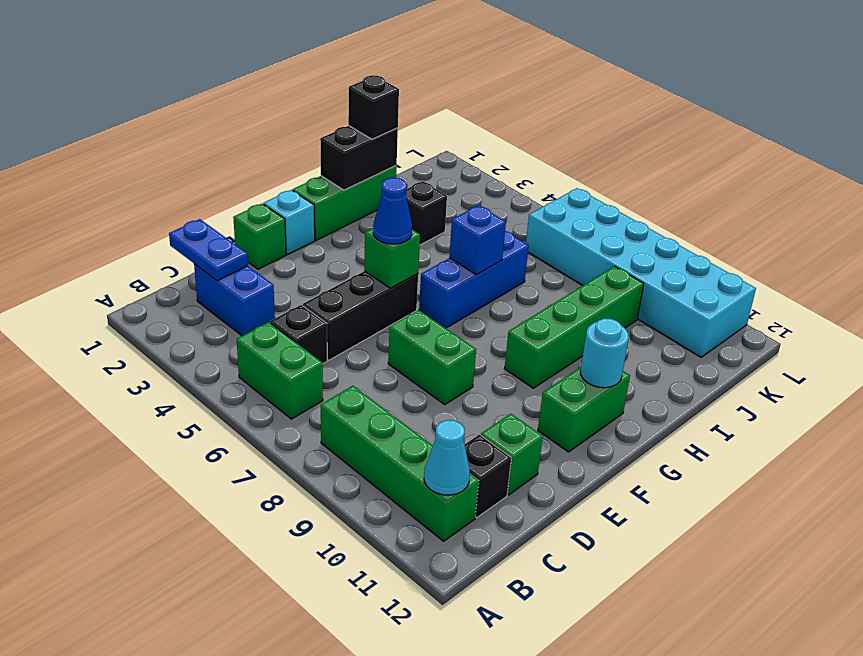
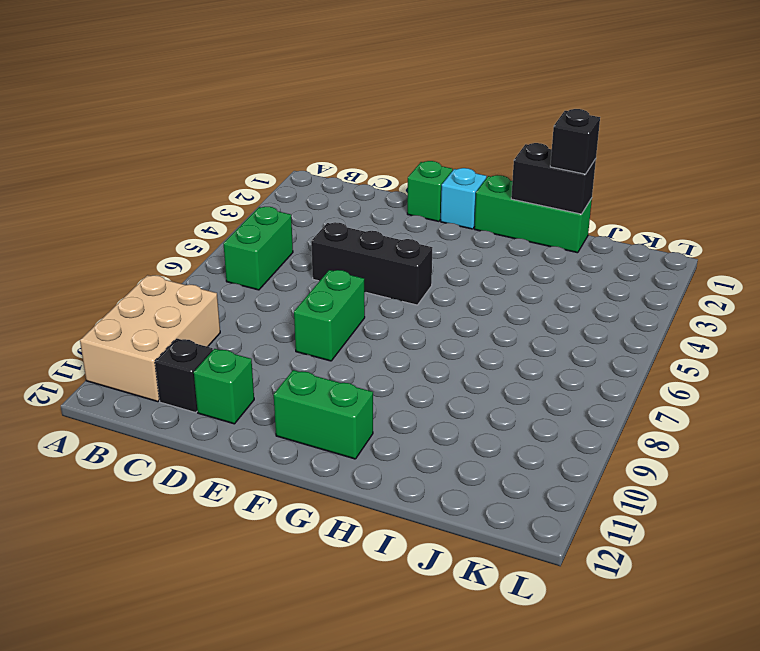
tan 2x3 brick [80,275,220,402] -> green 1x4 brick [321,386,479,541]
none -> blue 1x2 brick [194,264,275,336]
none -> black 1x1 brick [270,305,327,364]
none -> blue 1x3 brick [419,231,529,328]

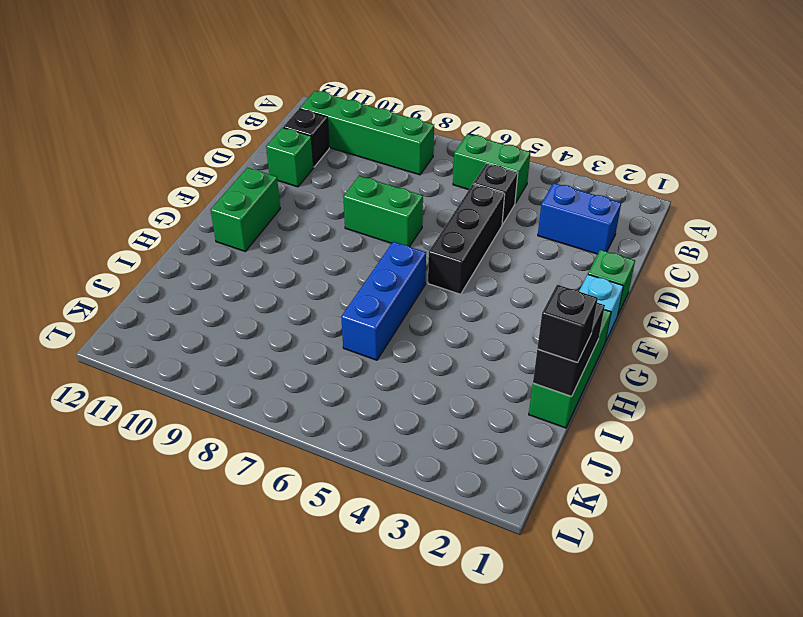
none -> green 1x4 brick [504,266,644,388]
none -> black 1x1 brick [406,181,447,245]
none -> cyan 2x6 brick [526,188,756,357]

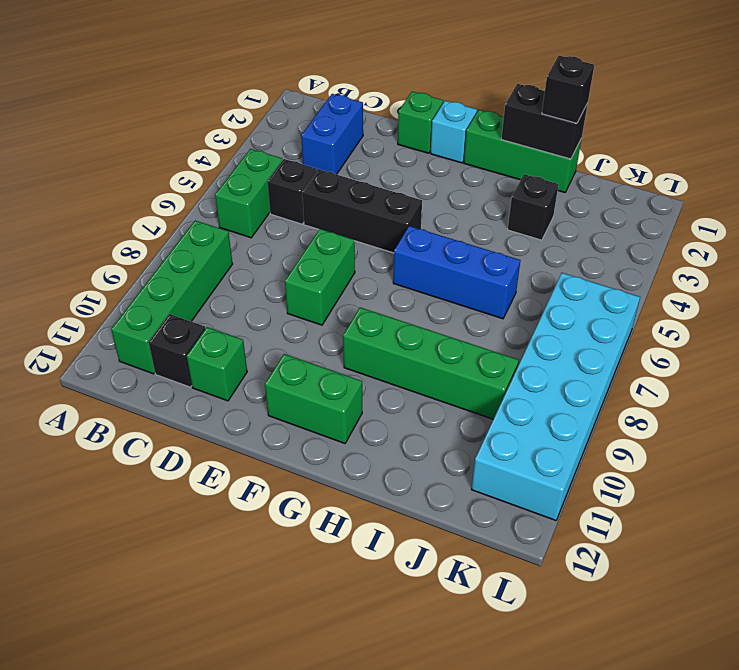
none -> cyan 1x1 cone [424,420,470,495]
none -> blue 1x2 plate [169,219,248,281]
none -> green 1x1 brick [364,228,420,288]

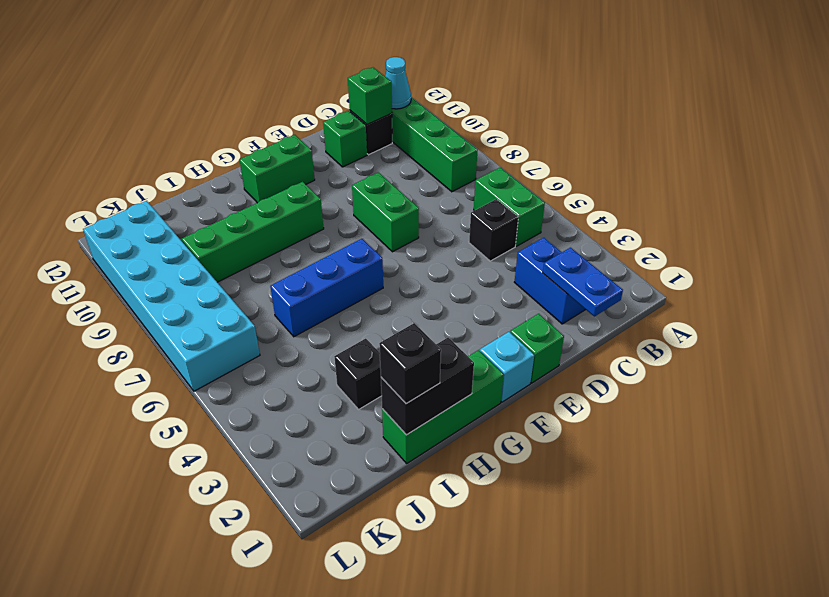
green 1x1 brick [348,67,392,125] -> green 1x1 brick moved to [364,228,420,288]
none -> black 1x3 brick [303,271,418,360]
none -> cyan 1x1 round brick [580,318,629,388]
none -> blue 1x1 brick [449,205,506,275]

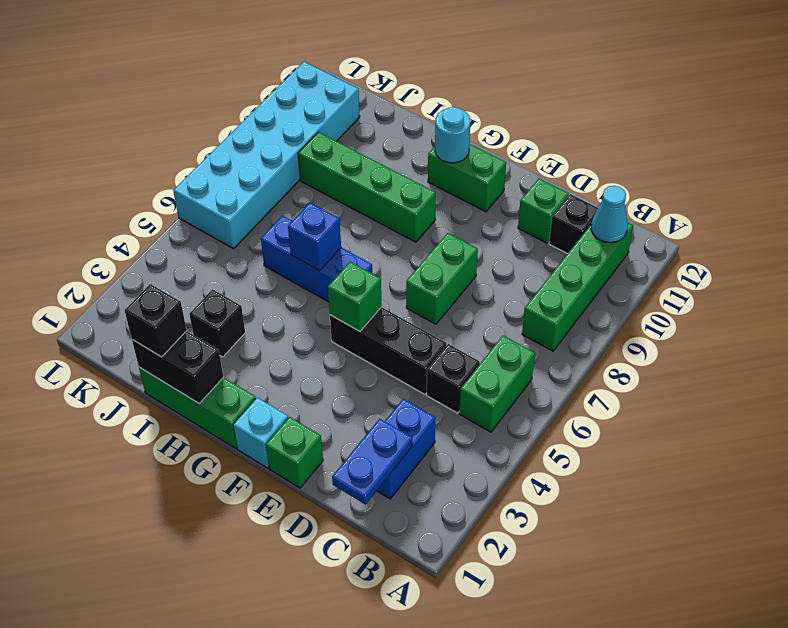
none -> blue 1x1 cone [373,178,412,244]

